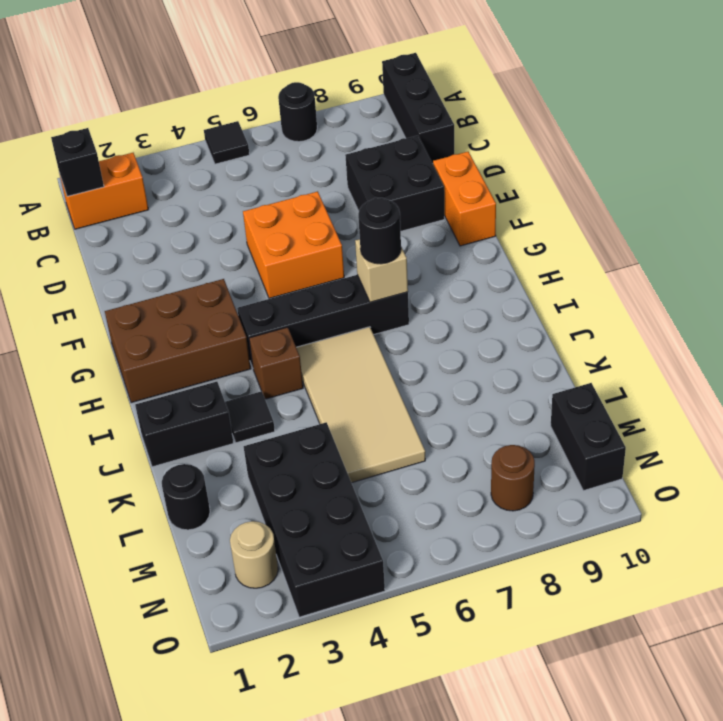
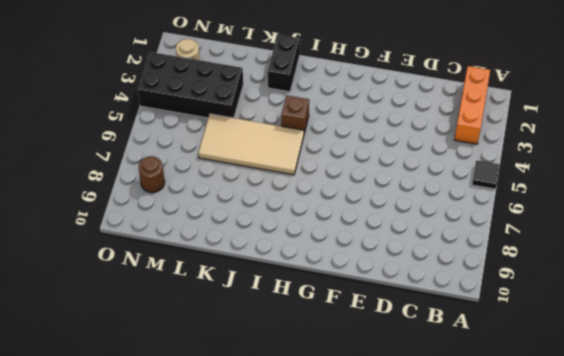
orange 1x3 brick [454,66,490,144] -> orange 1x2 brick [60,153,149,229]
none -> black 1x1 round brick [278,82,317,142]
none -> black 1x3 brick [382,53,454,164]
none -> black 2x2 brick [345,136,445,231]

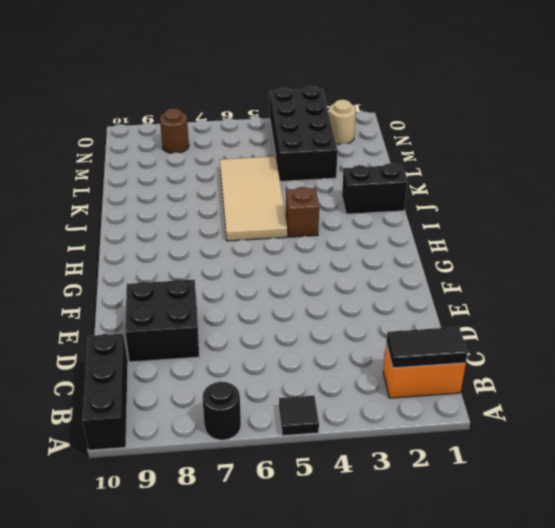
black 1x2 tile [386,327,468,368] -> black 1x1 brick [51,128,104,196]
none -> orange 2x2 brick [243,191,344,299]
none -> orange 1x2 brick [433,152,496,246]
none -> brown 2x3 brick [105,279,251,403]

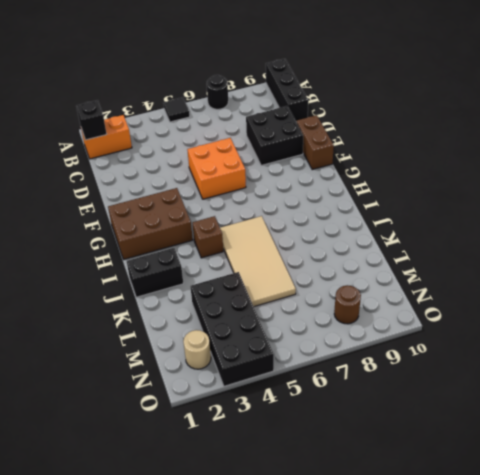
brown 1x2 brick [297,115,334,170] -> orange 1x2 brick [433,152,496,246]
none -> black 1x4 brick [237,275,409,367]
none -> black 1x1 tile [225,391,275,443]
none -> black 1x1 round brick [162,464,210,530]

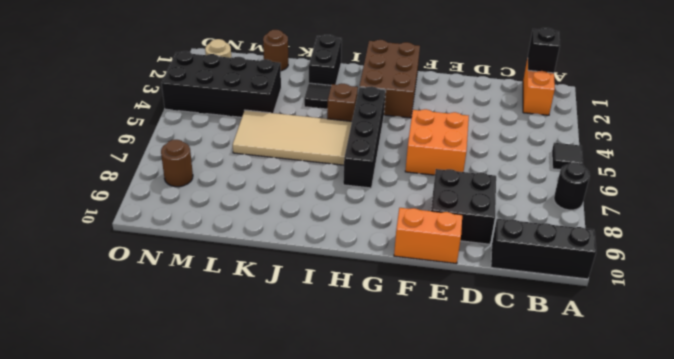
brown 1x1 round brick [263,30,288,71] -> black 1x1 round brick [162,464,210,530]
none -> black 1x2 brick [551,383,626,491]
none -> tan 1x1 brick [355,239,408,302]
none -> black 1x1 round brick [358,198,401,264]

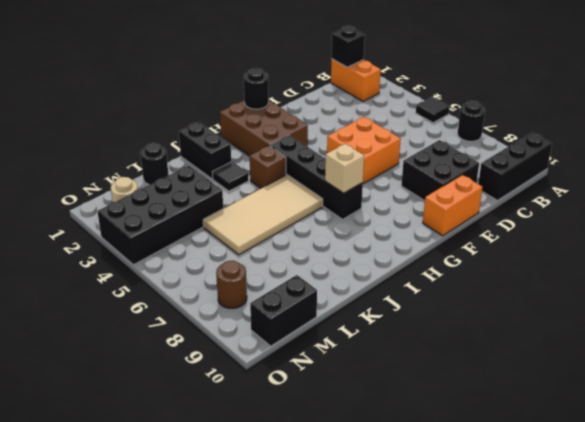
black 1x1 round brick [244,68,269,109] -> black 1x1 round brick moved to [358,198,401,264]

